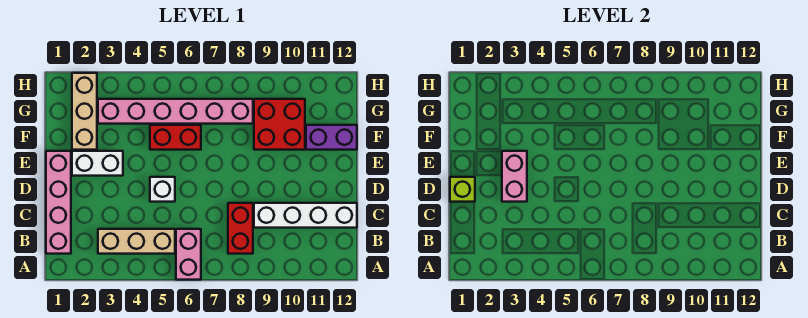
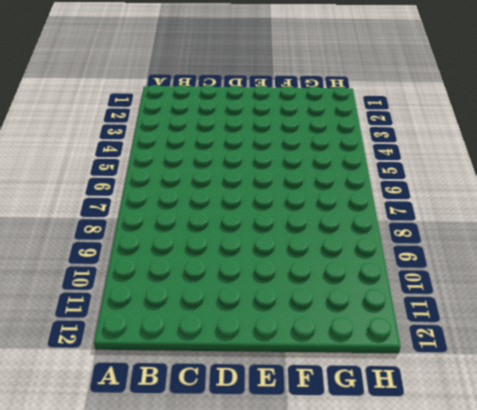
none -> pink 1x2 brick [176,229,201,280]
none -> pink 1x4 brick [46,151,71,254]
none -> tan 1x3 brick [98,229,175,254]

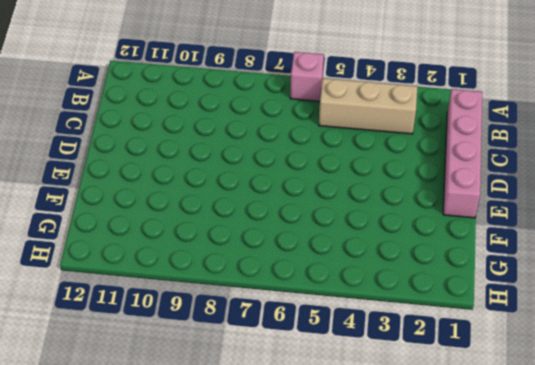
pink 1x1 brick [290,52,324,101] -> pink 1x2 brick [176,229,201,280]
none -> red 1x2 brick [228,203,253,254]
none -> white 1x4 brick [254,203,357,228]
none -> white 1x1 brick [150,177,175,202]

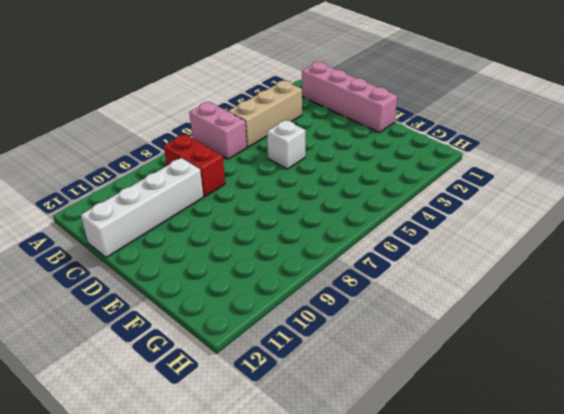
none -> white 1x2 brick [72,151,123,176]
none -> tan 1x3 brick [72,73,97,150]
none -> red 1x2 brick [150,125,201,150]

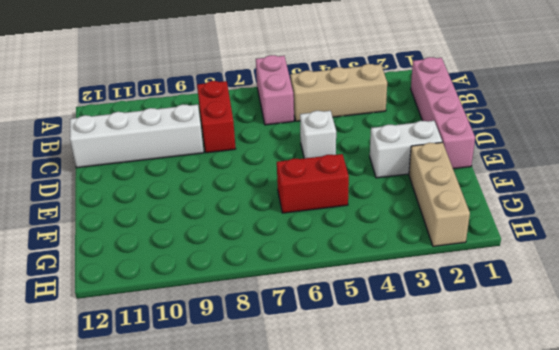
none -> red 2x2 brick [254,99,305,150]
none -> purple 1x2 brick [306,125,357,150]
none -> pink 1x6 brick [98,99,253,124]

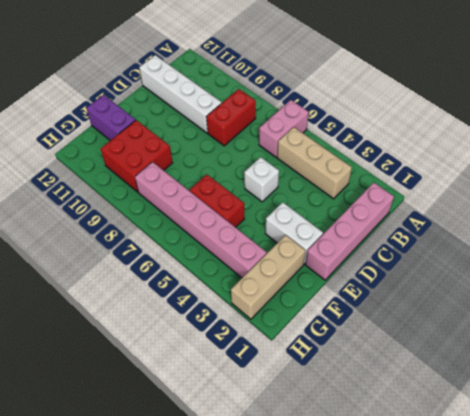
none -> lime 1x1 brick [450,177,475,202]
none -> pink 1x2 brick [502,151,527,202]

